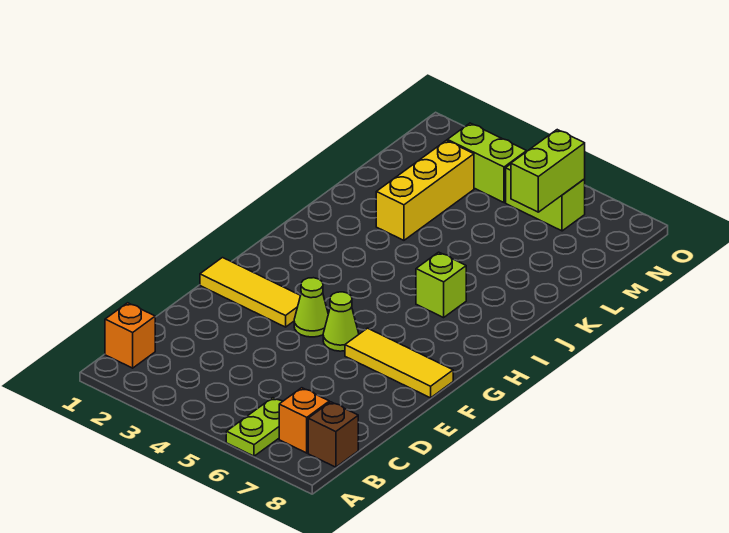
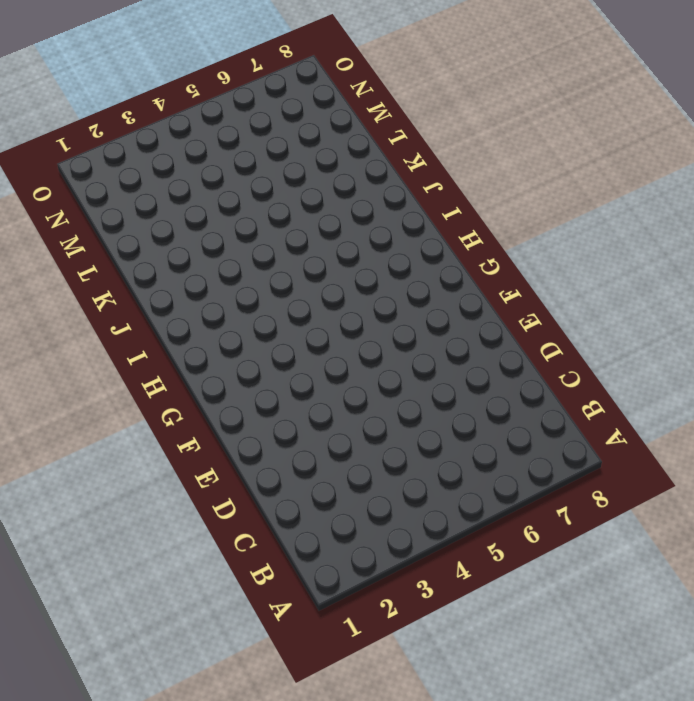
none -> lime 1x2 plate [226,398,283,456]
none -> orange 1x1 brick [105,303,155,368]
none -> orange 1x1 brick [279,388,329,453]

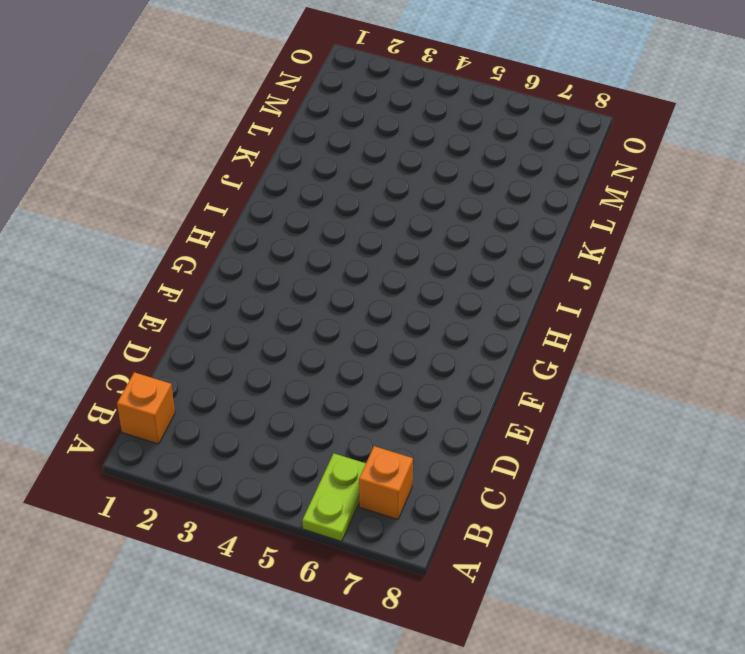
none -> brown 1x1 brick [308,402,358,467]
none -> yellow 1x3 tile [200,258,301,327]
none -> lime 1x1 cone [294,278,328,337]

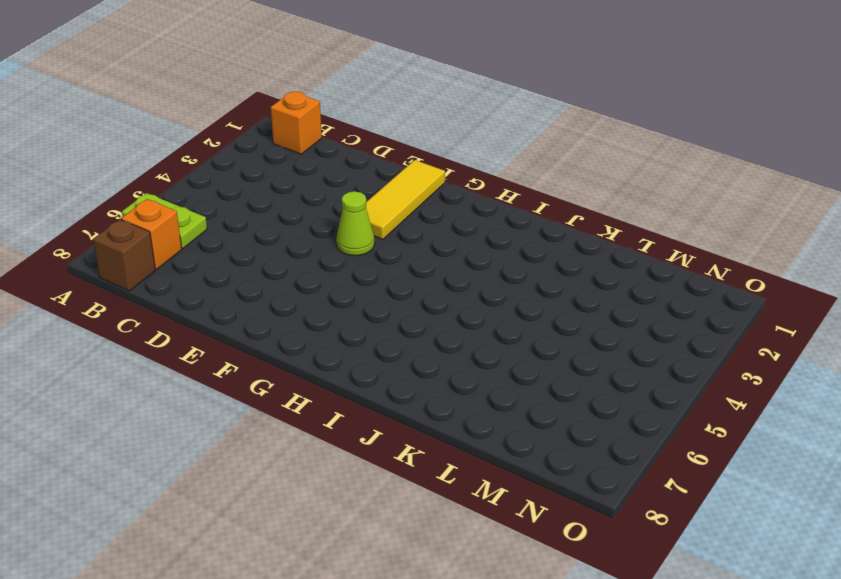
none -> lime 1x1 cone [323,292,359,351]
none -> yellow 1x3 tile [345,328,453,398]
none -> lime 1x1 brick [416,252,466,318]

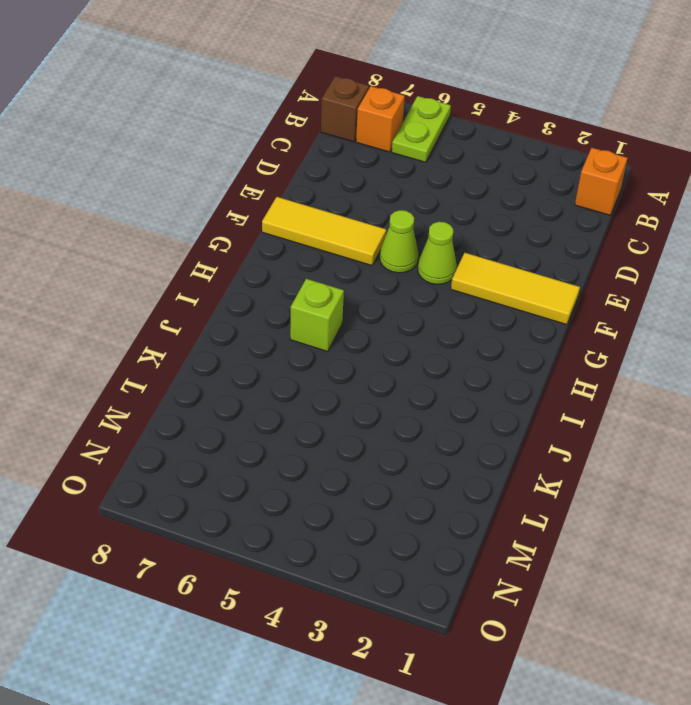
none -> yellow 1x3 brick [376,140,474,240]
none -> lime 1x2 brick [447,123,527,203]
none -> lime 1x2 brick [506,164,585,231]

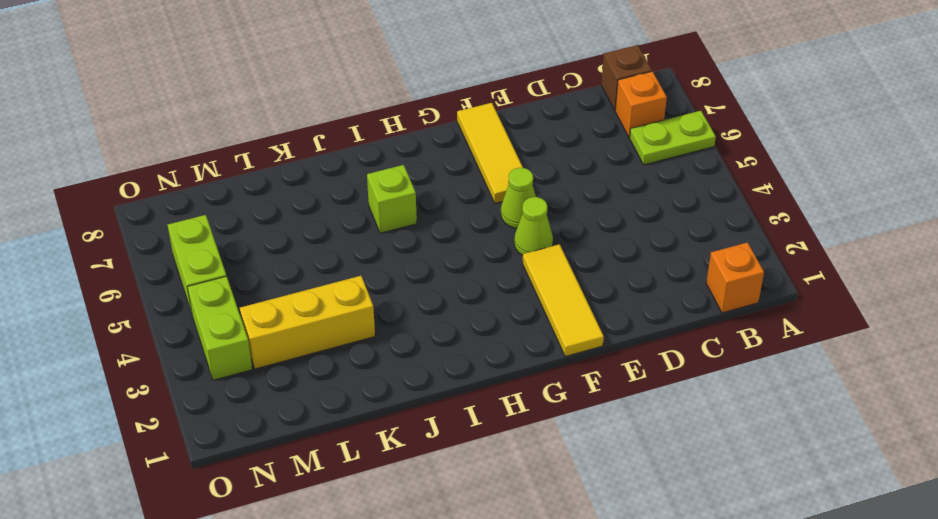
none -> lime 1x2 brick [511,130,585,212]

